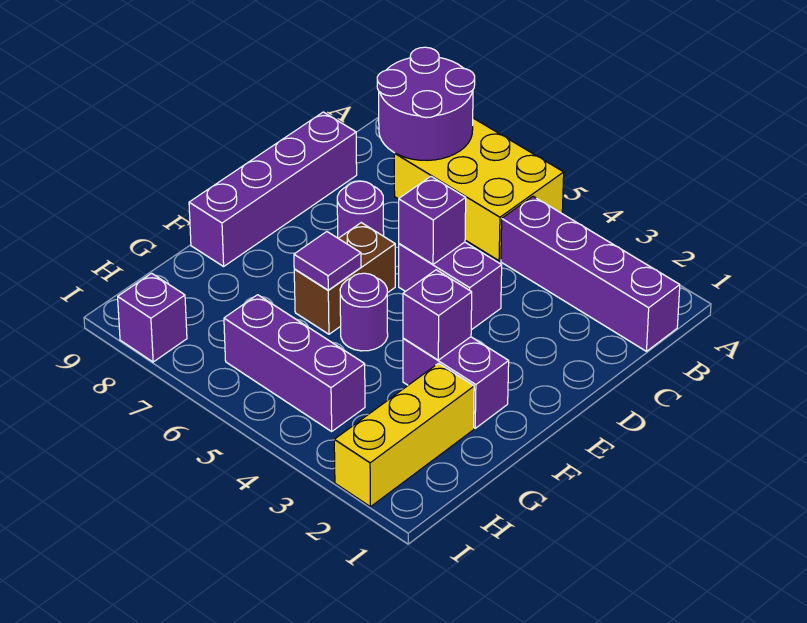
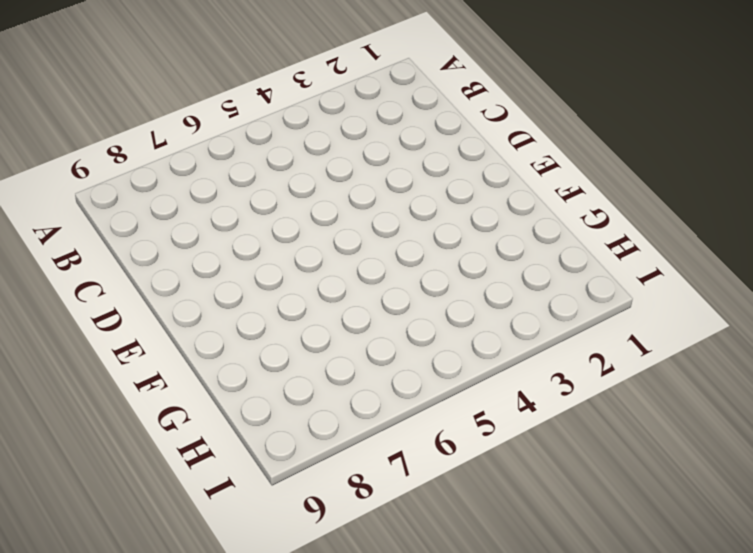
none -> yellow 2x3 brick [394,118,564,261]
none -> purple 1x4 brick [501,196,680,351]
none -> purple 1x4 brick [189,112,357,266]

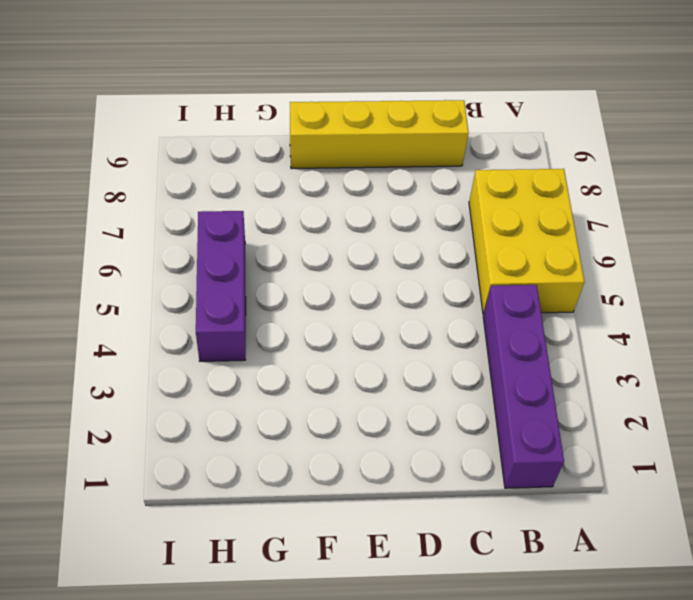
yellow 1x4 brick [290,100,469,169] -> purple 1x4 brick [189,112,357,266]
none -> purple 1x2 brick [399,242,502,330]
none -> purple 1x1 round brick [337,181,384,238]
none -> brown 1x2 brick [294,223,395,334]

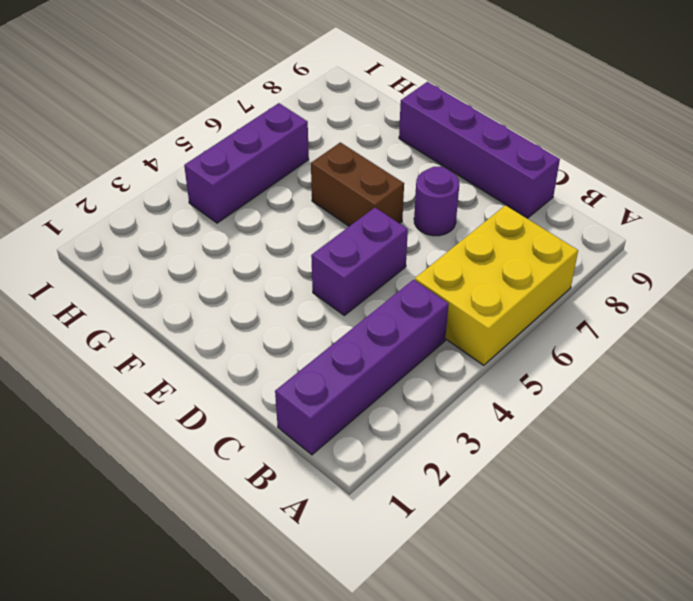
none -> purple 1x2 brick [403,337,509,428]
none -> purple 1x1 round brick [340,273,388,351]
none -> yellow 1x3 brick [334,363,474,507]

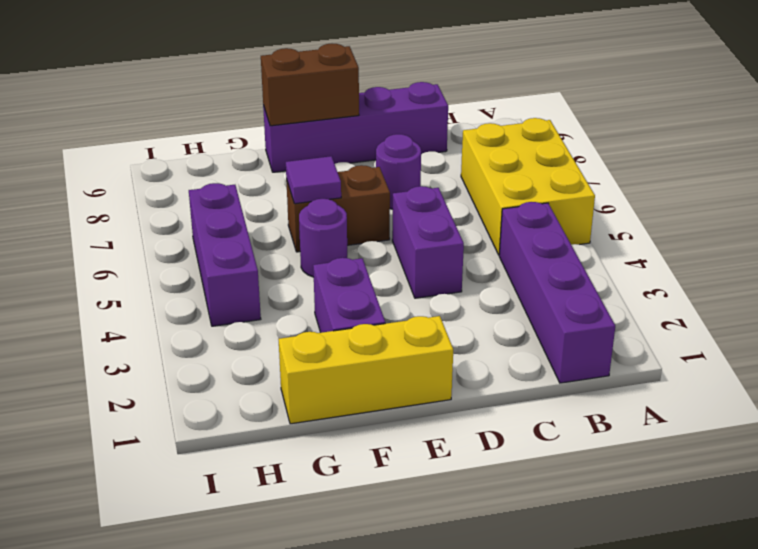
yellow 1x3 brick [279,316,453,424] -> yellow 1x3 brick moved to [334,363,474,507]
brown 1x2 brick [261,44,359,126] -> none
none -> purple 1x1 brick [118,273,187,362]
none -> purple 2x2 round brick [377,47,475,161]
none -> purple 1x1 brick [399,177,466,264]

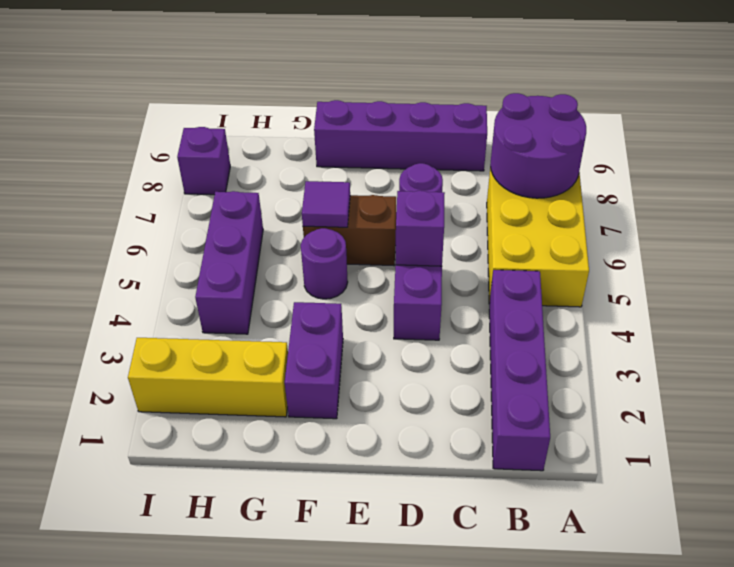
none -> purple 1x1 brick [403,270,472,360]

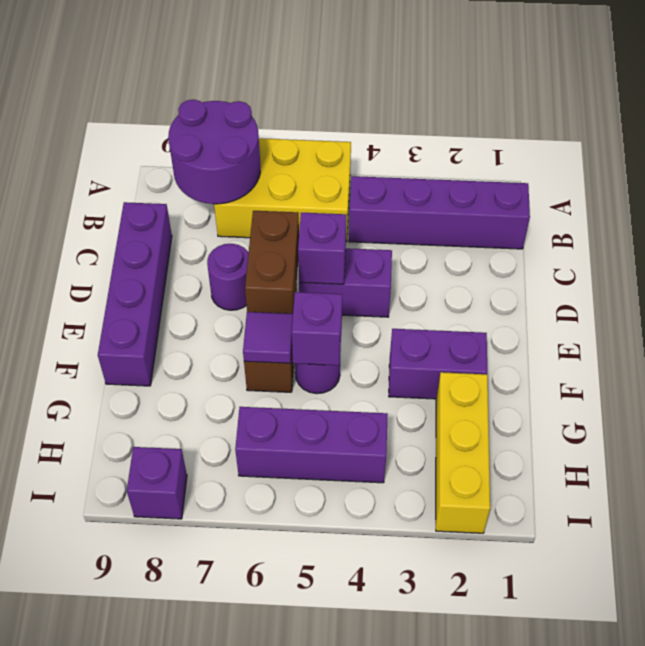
brown 1x2 brick [245,211,299,314] -> none
purple 1x1 brick [292,292,342,365] -> purple 1x1 brick moved to [403,270,472,360]

